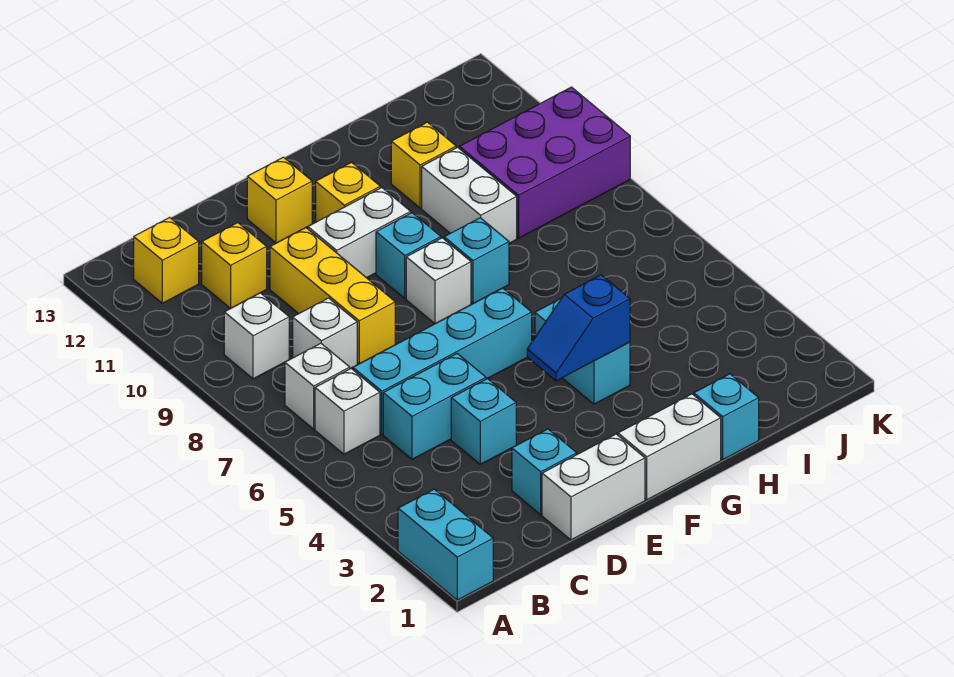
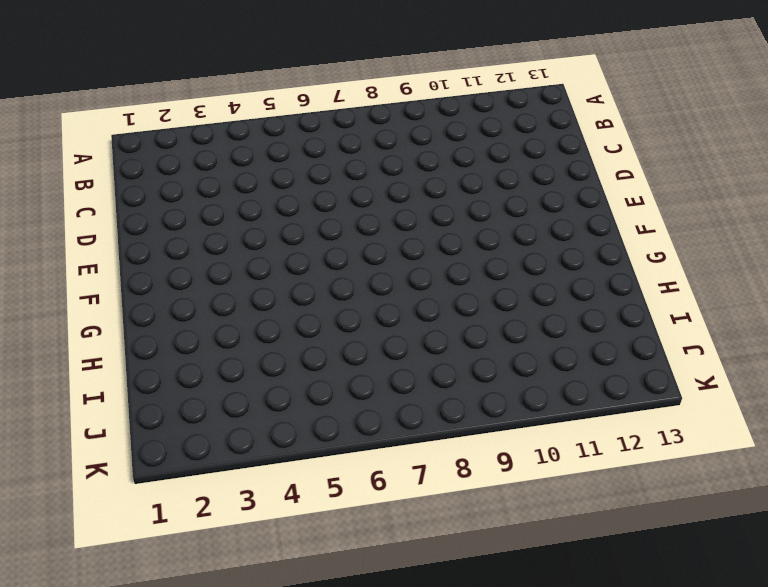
none -> cyan 1x2 brick [398,489,493,600]
none -> white 1x1 brick [315,369,380,454]
none -> white 1x1 brick [285,343,350,429]

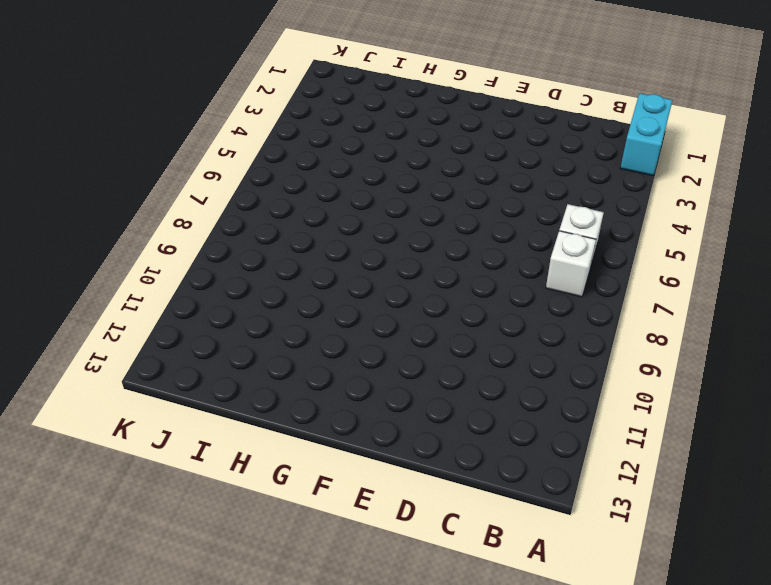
none -> white 1x1 brick [224,293,289,379]
none -> yellow 1x1 brick [134,217,199,303]
none -> cyan 1x2 brick [383,354,486,459]

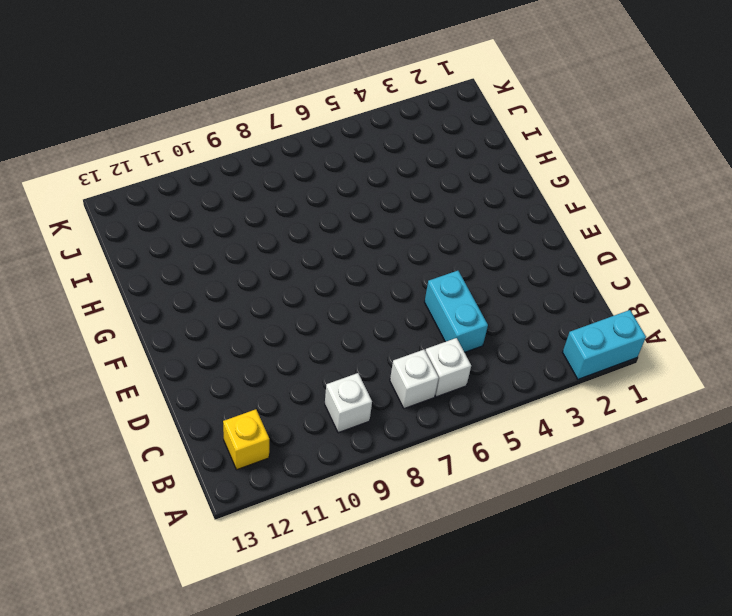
none -> cyan 1x4 brick [353,288,532,434]
none -> white 1x1 brick [293,298,357,369]
none -> yellow 1x1 brick [202,223,267,309]

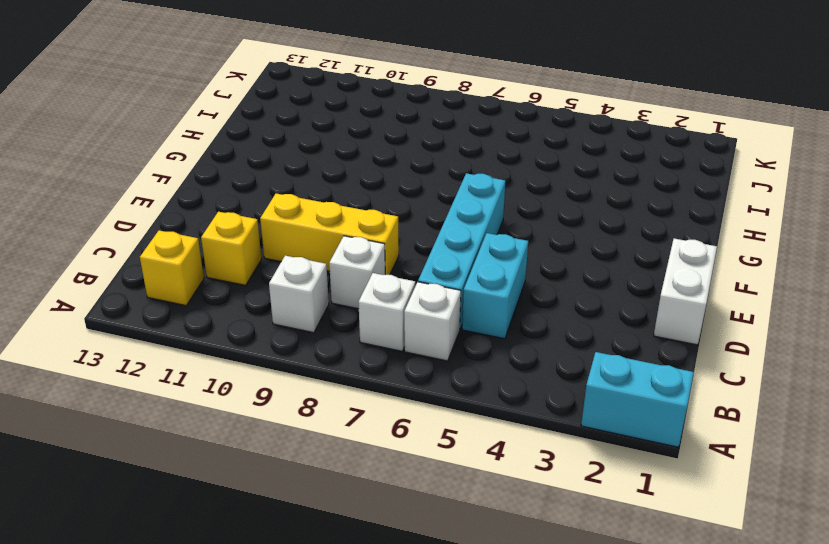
none -> cyan 1x1 brick [512,429,577,515]
none -> cyan 1x1 brick [451,379,516,464]
none -> white 1x2 brick [308,188,411,278]

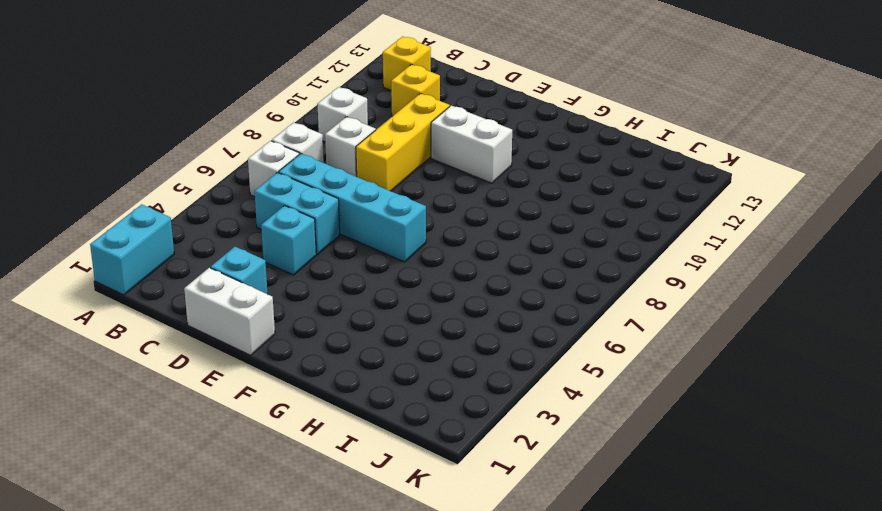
none -> yellow 1x1 brick [247,157,312,243]
none -> white 1x2 brick [618,394,721,500]
none -> white 1x1 brick [406,238,471,324]

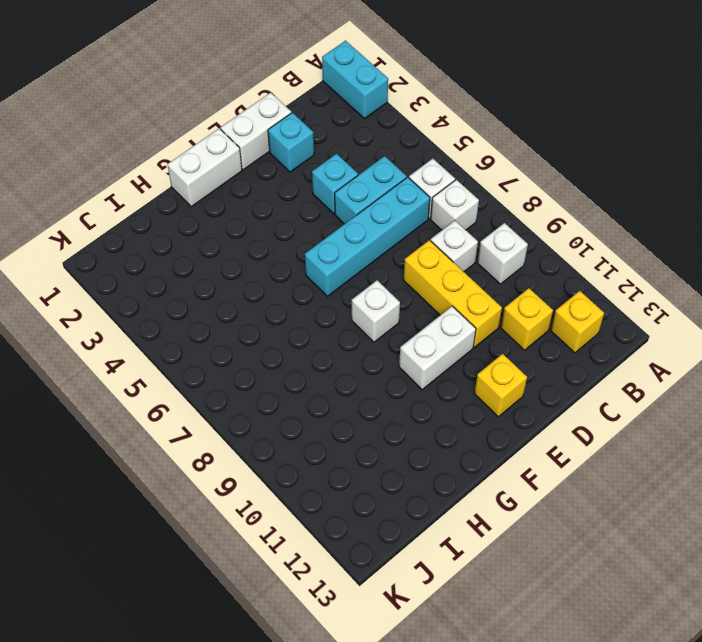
none -> cyan 1x1 brick [376,213,441,298]
none -> yellow 1x1 brick [316,162,380,222]
none -> cyan 1x2 brick [535,299,630,404]

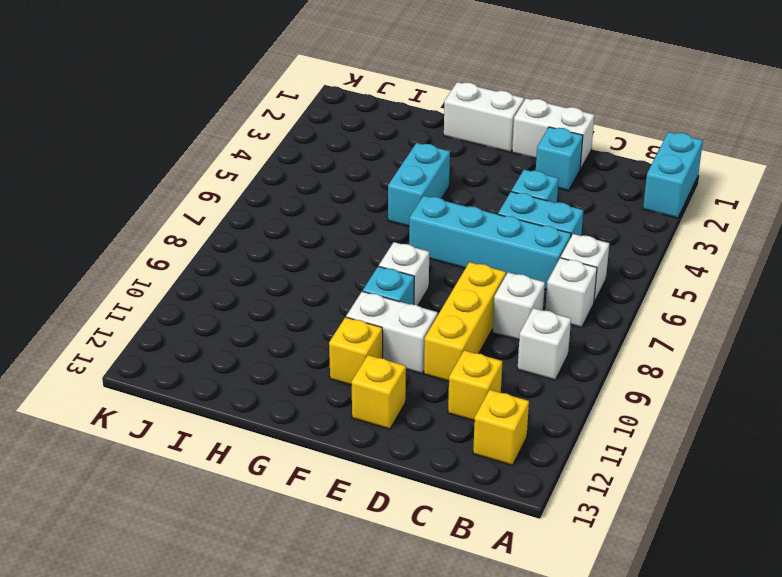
none -> cyan 1x1 brick [444,218,509,304]
none -> cyan 1x1 brick [694,374,759,460]
none -> white 1x2 brick [422,147,517,243]

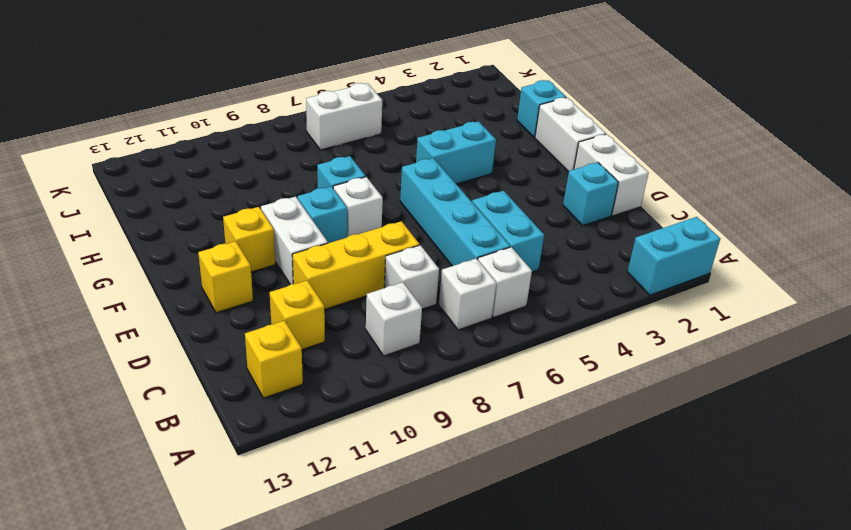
white 1x2 brick [306,83,382,150] -> white 1x2 brick moved to [422,147,517,243]
none -> cyan 1x1 brick [451,379,516,464]
none -> yellow 1x1 brick [391,122,456,208]
none -> purple 2x3 brick [460,87,630,238]

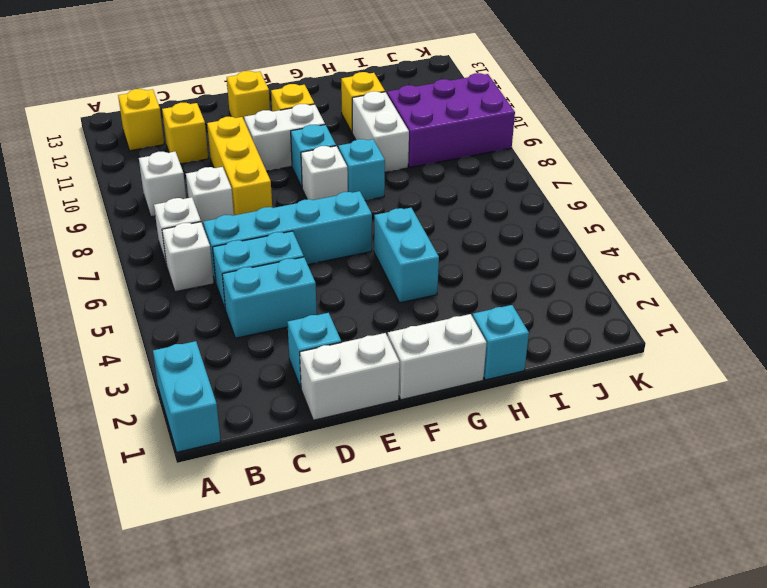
cyan 1x2 brick [222,257,317,338] -> cyan 1x1 brick [451,379,516,464]
none -> blue 1x2 slope [527,275,630,381]

